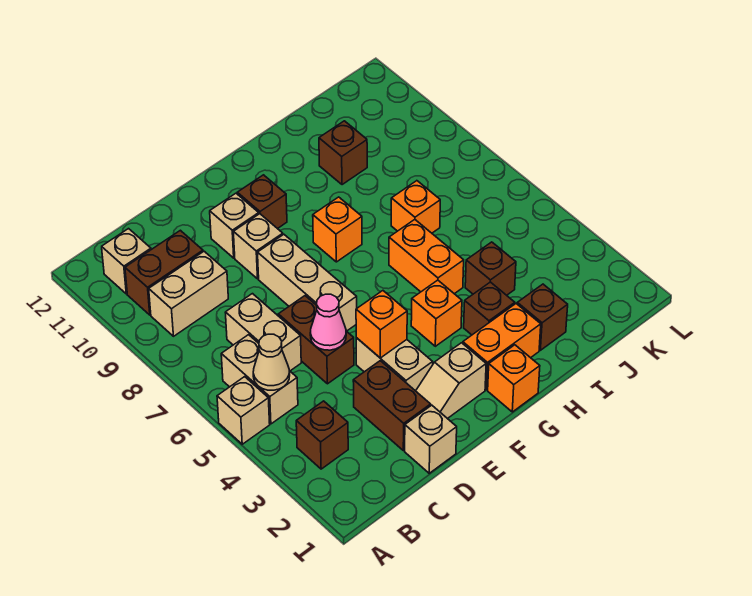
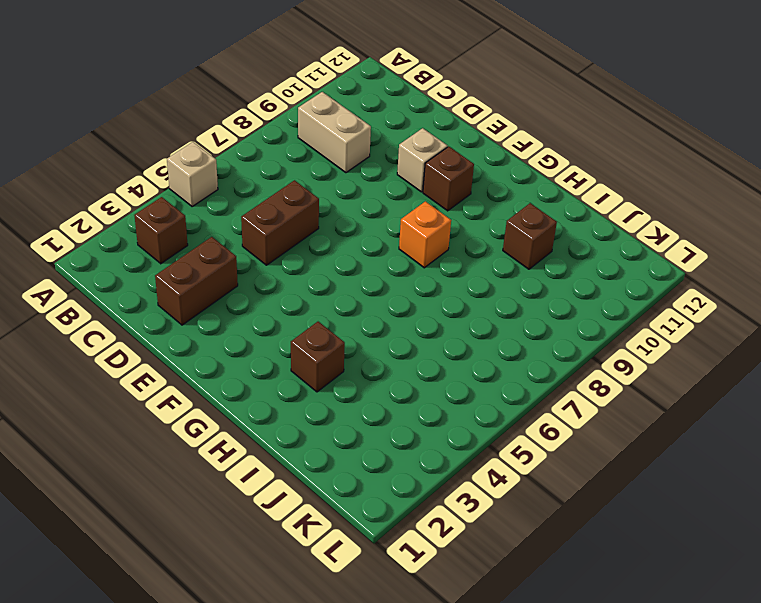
none -> tan 1x2 brick [221,335,298,424]
none -> brown 1x2 brick [125,230,203,315]
none -> tan 1x1 brick [102,229,151,294]

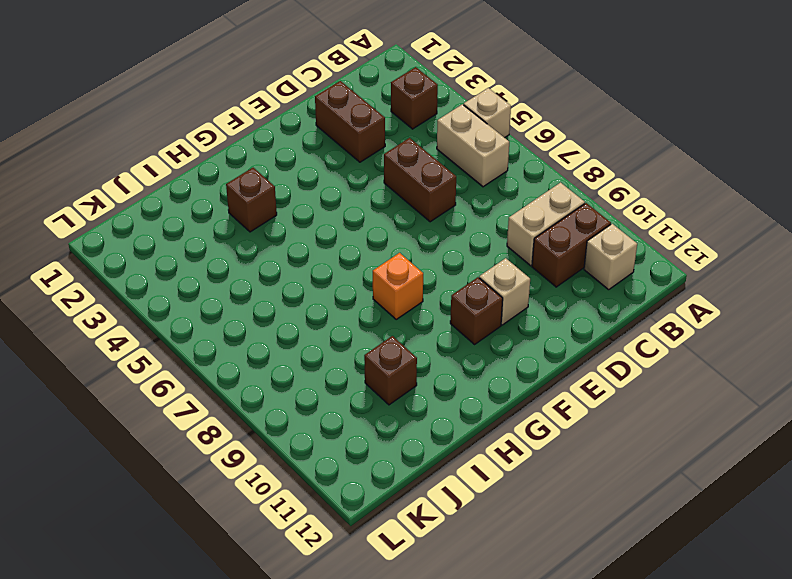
none -> tan 1x2 brick [225,294,301,371]
none -> tan 1x1 brick [405,405,457,473]
none -> tan 1x2 slope [416,343,486,419]

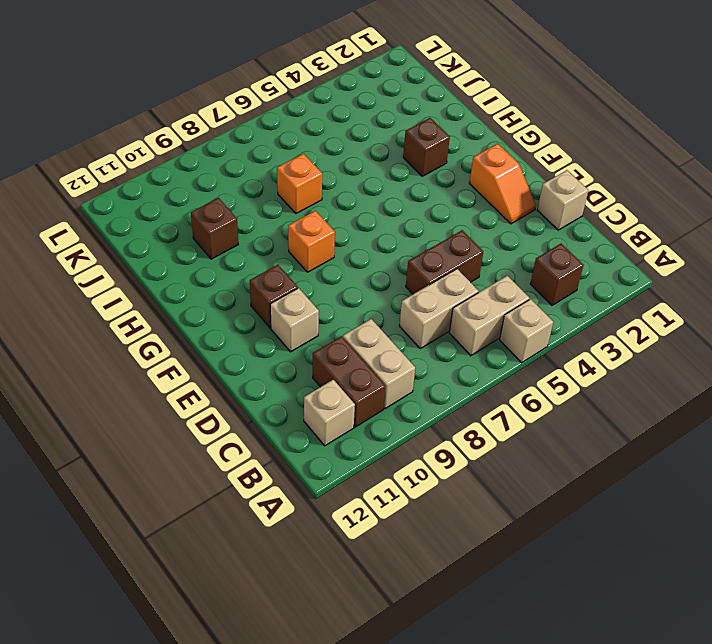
orange 1x2 slope [469,144,536,224] -> tan 1x2 slope [416,343,486,419]
none -> brown 1x2 brick [353,361,431,451]
none -> tan 1x2 brick [356,338,433,391]
none -> tan 1x3 brick [258,234,357,331]

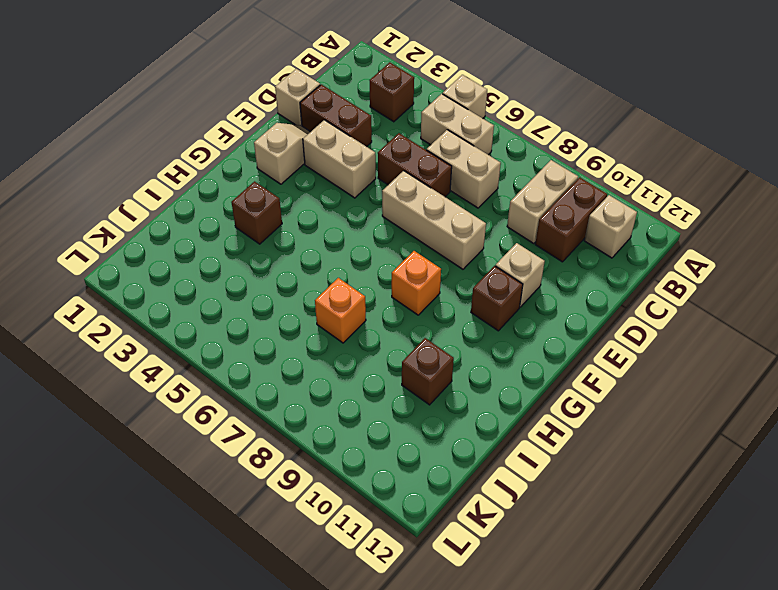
none -> tan 1x1 brick [234,214,283,279]
none -> orange 1x1 brick [488,345,540,412]
none -> orange 1x2 brick [463,304,541,390]

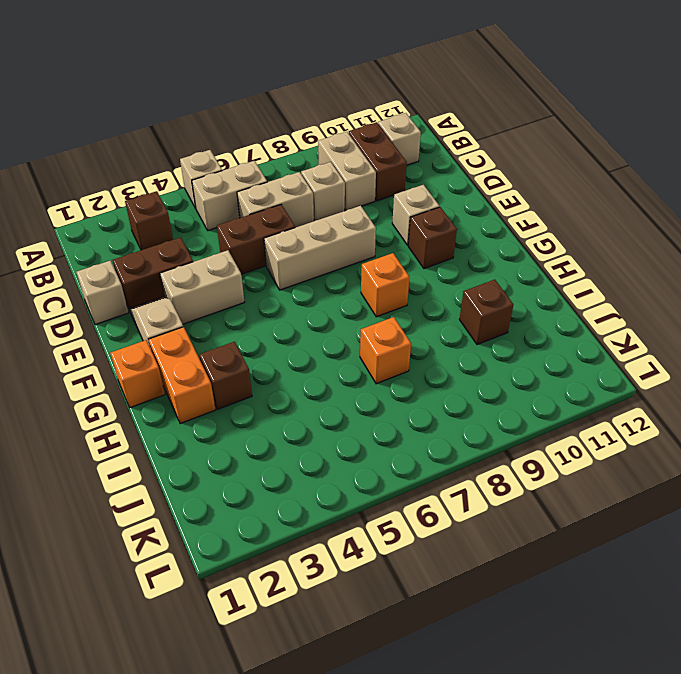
tan 1x1 brick [301,162,345,220] -> tan 1x1 brick moved to [234,214,283,279]
none -> orange 1x1 brick [411,280,462,346]
none -> orange 1x2 brick [389,220,464,294]
none -> brown 1x1 brick [517,284,568,350]

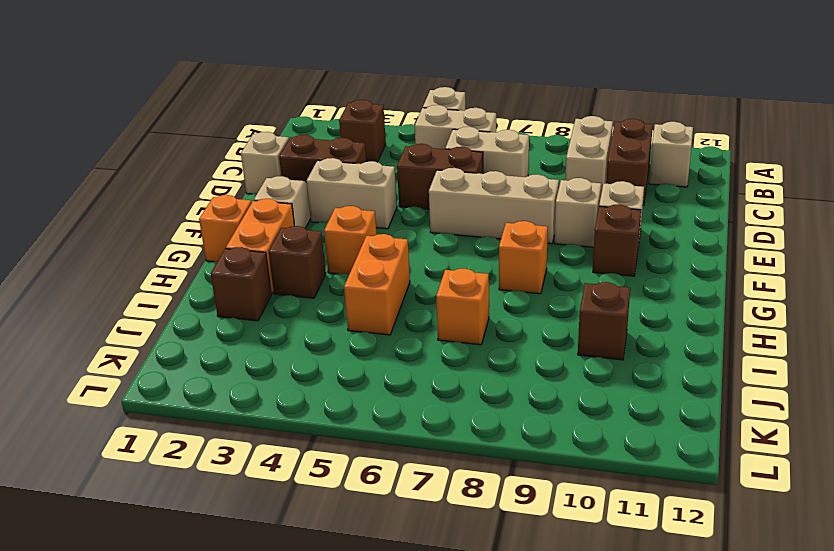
orange 1x2 brick [344,234,410,335] -> orange 1x2 brick turned to [389,220,464,294]
none -> brown 1x1 brick [465,242,516,295]
none -> tan 1x1 cone [253,334,290,390]
none -> pink 1x1 cone [310,294,346,350]

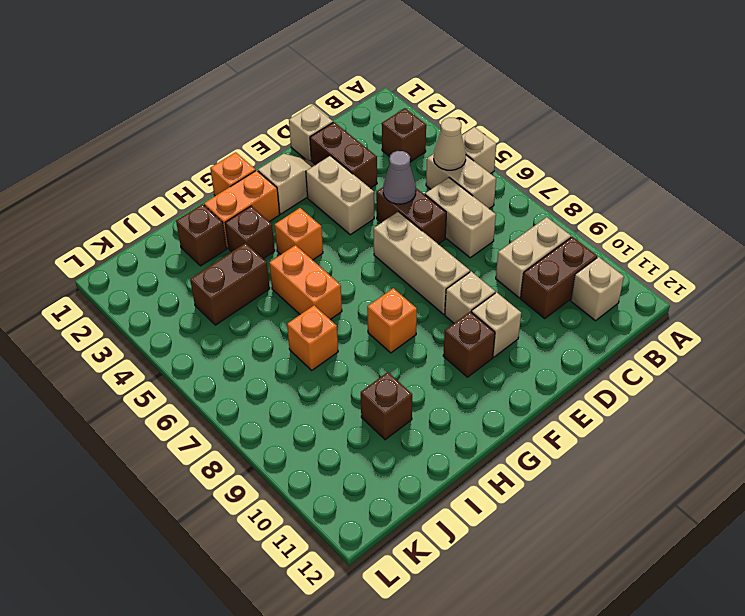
grey 1x1 cone [383,151,416,204] -> pink 1x1 cone [310,294,346,350]
brown 1x2 brick [190,243,270,325] -> brown 1x1 brick [465,242,516,295]
none -> orange 1x1 brick [356,291,407,358]

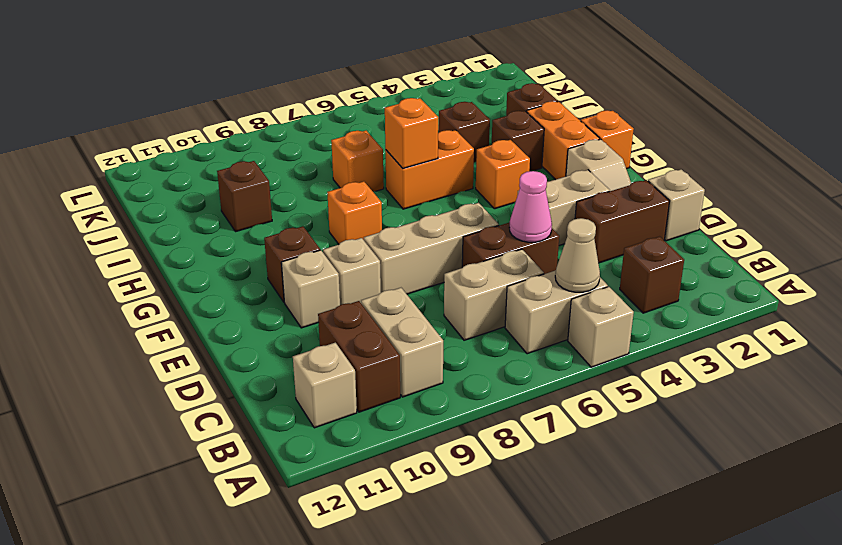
orange 1x1 brick [385,98,438,168] -> orange 1x1 brick moved to [356,291,407,358]

